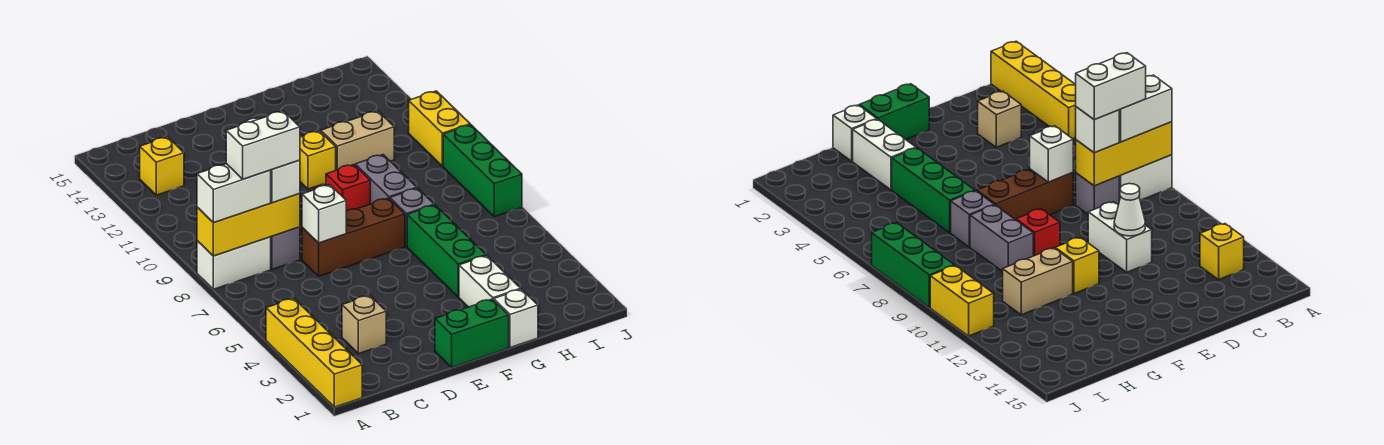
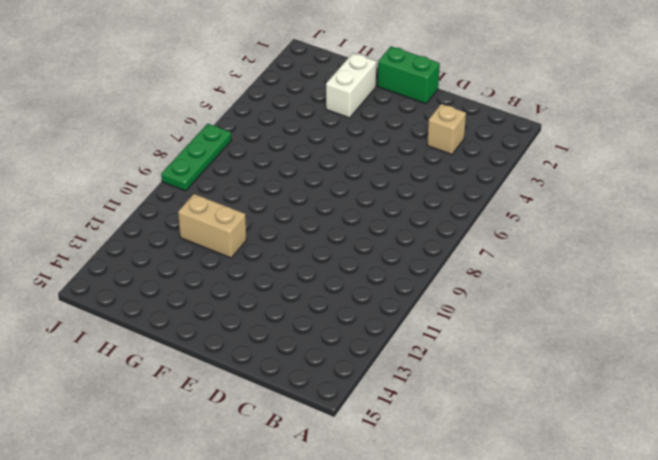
green 1x3 plate [161,124,231,191] -> green 1x3 brick [443,125,522,217]
none -> yellow 1x4 brick [266,298,362,407]
none -> white 1x2 brick [197,237,271,289]
none -> yellow 1x1 brick [140,137,184,195]

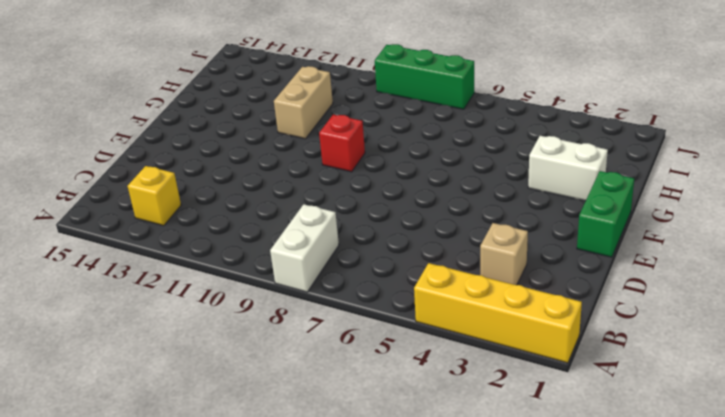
none -> grey 1x1 brick [271,227,300,269]
none -> brown 1x3 brick [302,198,405,276]
none -> white 1x2 brick [1088,202,1152,272]

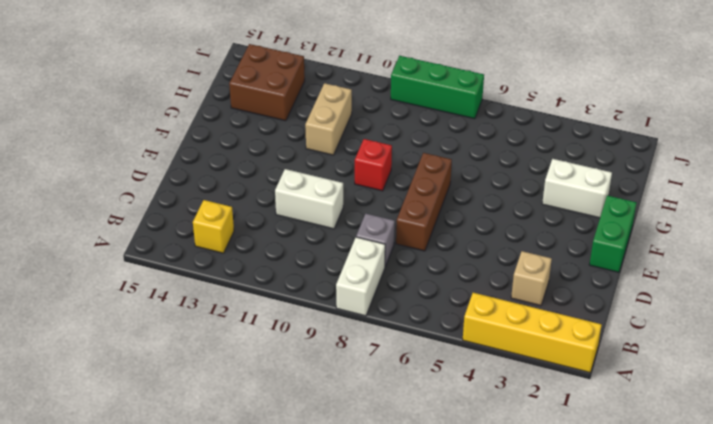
brown 2x2 brick [229,44,305,121] -> none
none -> yellow 1x1 brick [300,131,336,189]
none -> white 1x1 brick [494,289,538,348]
none -> green 1x3 brick [407,205,486,297]

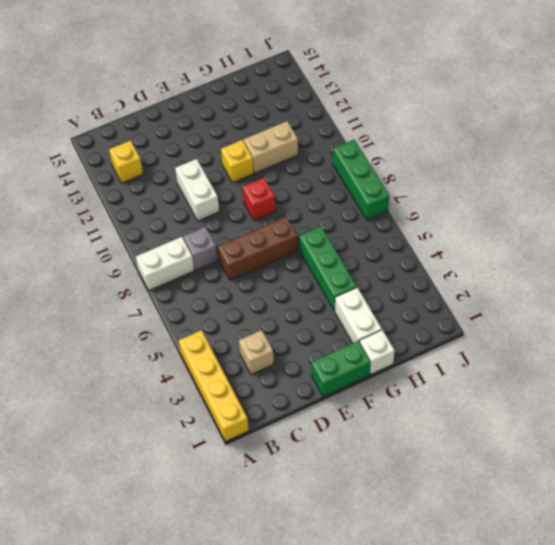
none -> grey 1x1 brick [390,188,434,246]
none -> grey 1x2 brick [355,155,417,204]
none -> yellow 1x2 brick [409,91,470,166]

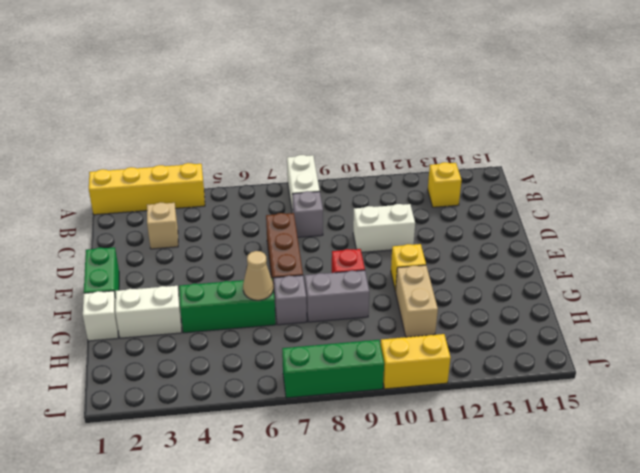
tan 1x1 cone [243,251,273,300] -> none
none -> yellow 1x3 brick [197,194,300,256]
none -> white 1x1 brick [302,185,346,243]
none -> white 1x1 cone [1114,184,1145,236]

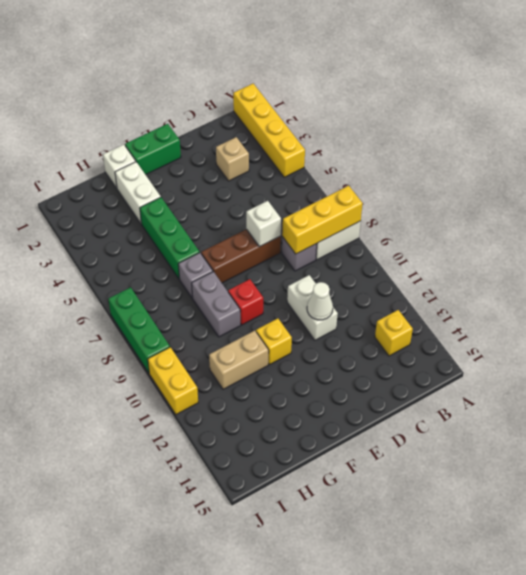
none -> white 1x2 brick [197,164,271,223]
none -> white 1x1 brick [271,160,300,203]
none -> white 1x2 brick [226,111,300,179]

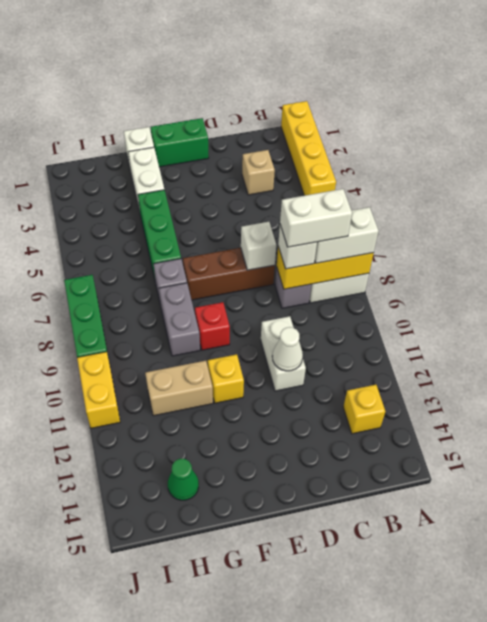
green 1x1 cone [168,459,199,500] -> none

